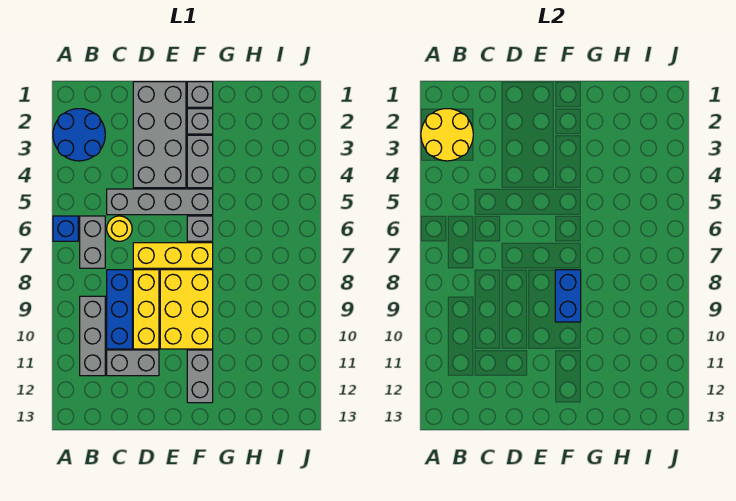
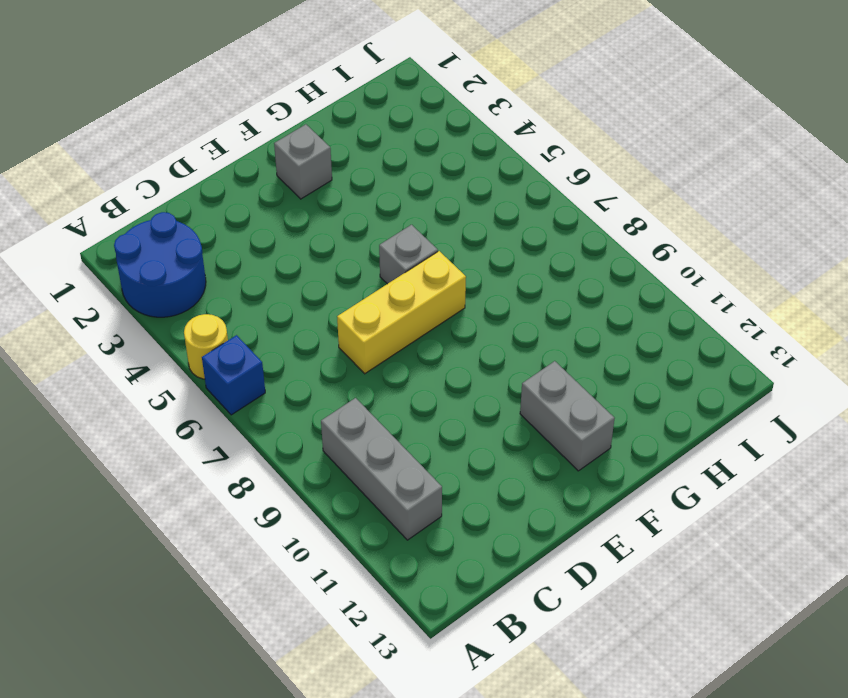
yellow 1x1 round brick [184,314,228,379] -> yellow 1x1 round brick moved to [107,216,132,241]
none -> grey 1x2 brick [80,216,105,268]
none -> grey 1x4 brick [107,189,213,215]
none -> blue 1x3 brick [107,270,132,349]

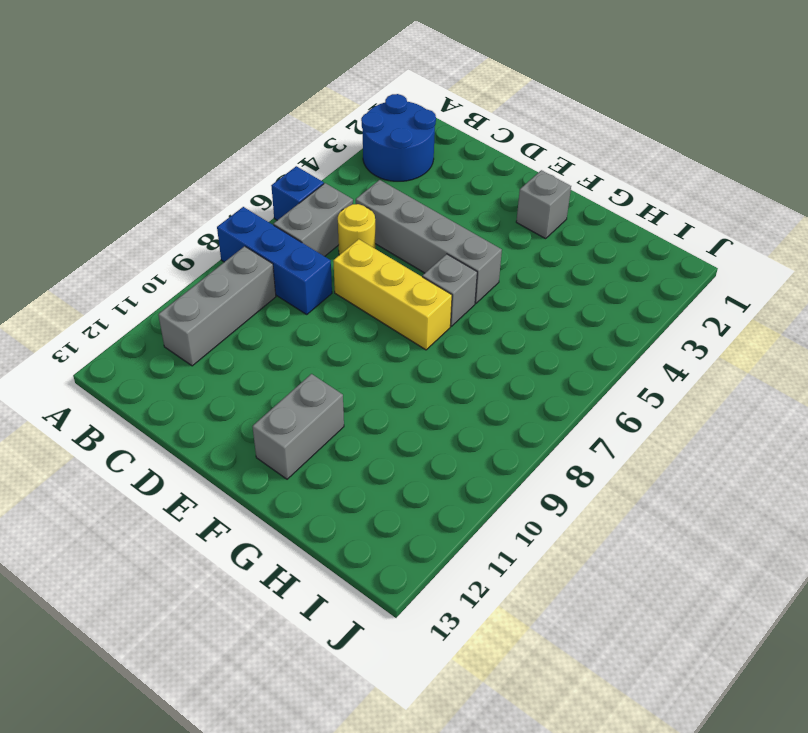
blue 1x3 brick [217,207,332,314] -> blue 1x3 brick turned to [107,270,132,349]
none -> grey 1x2 brick [107,350,159,376]
none -> grey 2x4 brick [133,82,186,188]
none -> yellow 1x3 brick [133,270,159,349]

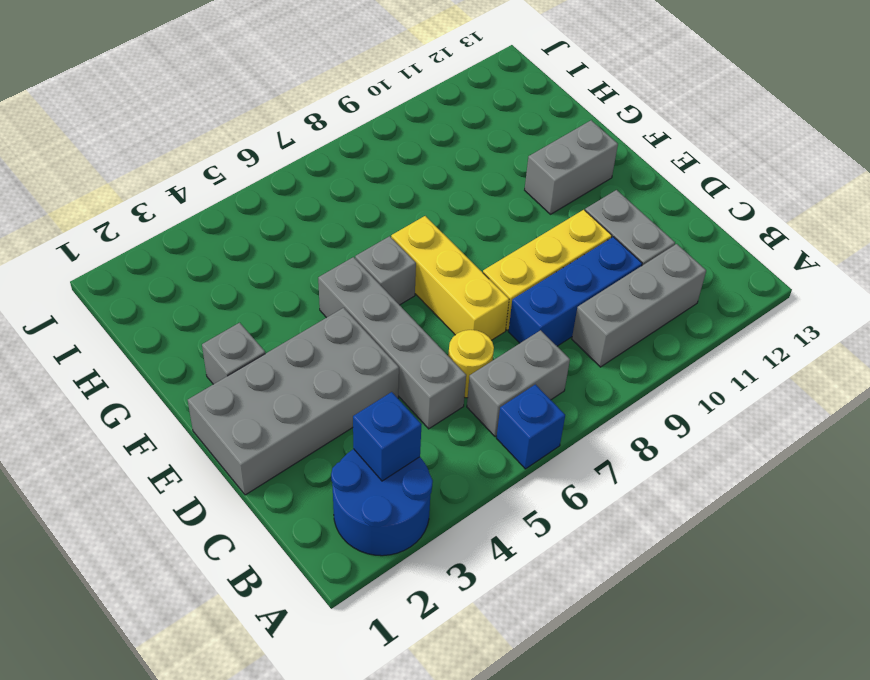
blue 1x1 brick [353,392,422,481] -> yellow 2x2 round brick [421,109,473,161]
none -> yellow 2x3 brick [160,270,213,349]
none -> grey 1x1 brick [187,82,213,107]
none -> grey 1x2 brick [187,135,213,188]

